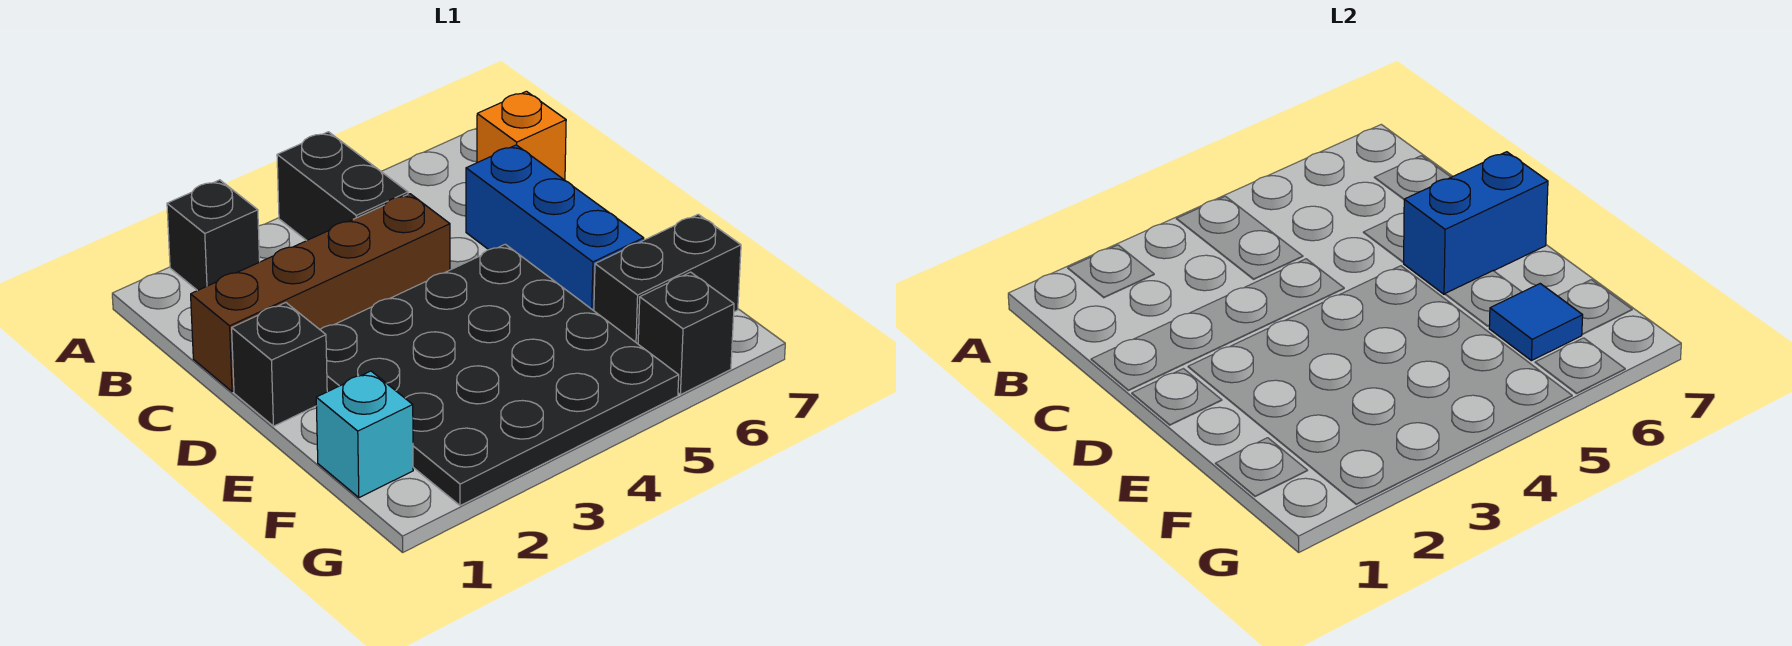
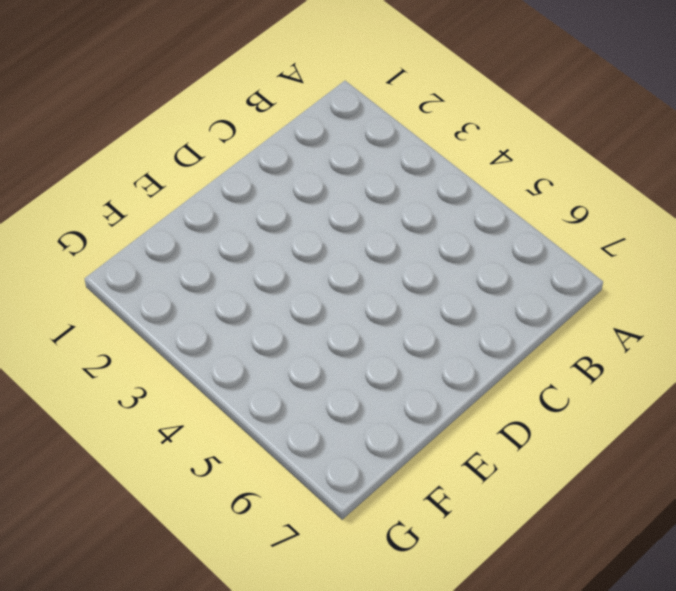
none -> black 1x1 brick [167,180,260,291]
none -> black 1x2 brick [277,132,408,241]
none -> orange 1x1 brick [477,91,566,180]

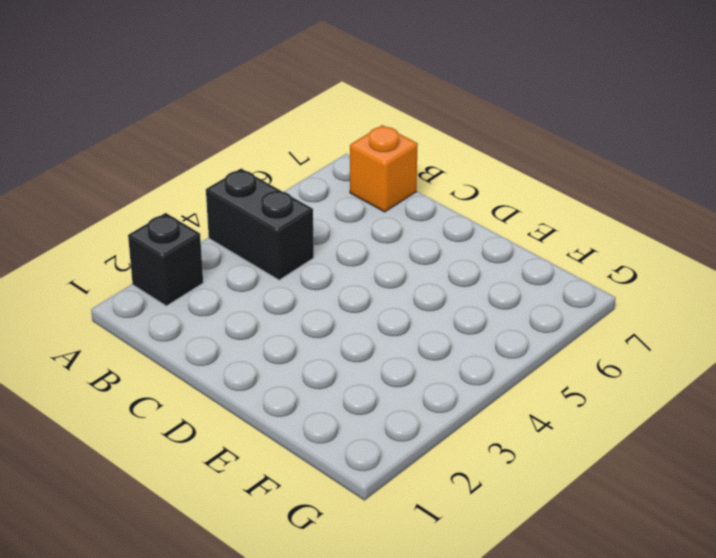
none -> brown 1x4 brick [191,194,450,392]
none -> blue 1x3 brick [466,145,644,311]
none -> black 1x1 brick [232,303,327,426]

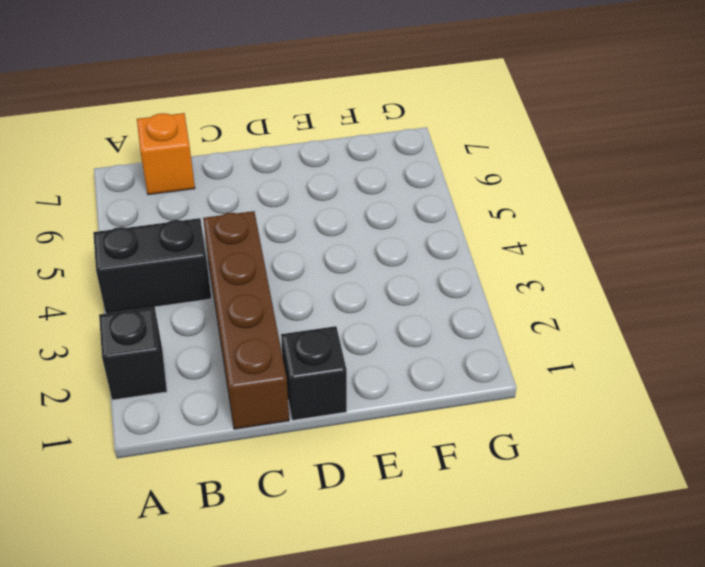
none -> blue 1x3 brick [466,145,644,311]
none -> black 4x4 plate [320,244,679,506]
none -> cyan 1x1 brick [316,371,413,498]

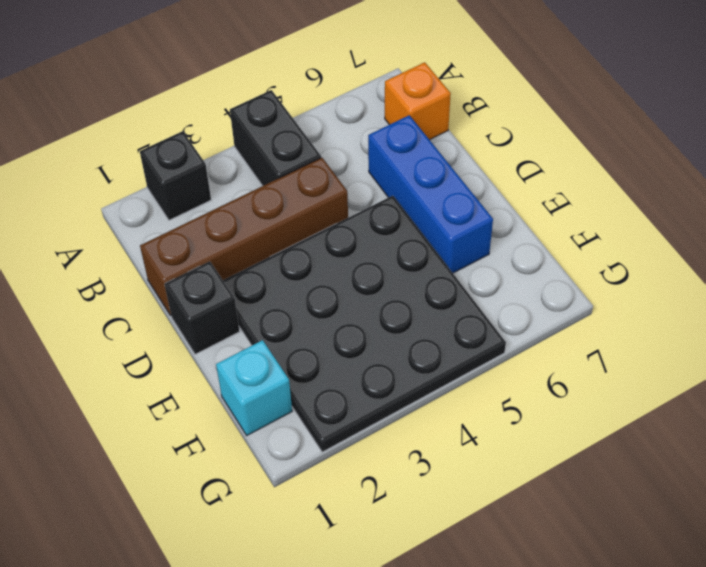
none -> black 1x2 brick [594,214,741,344]
none -> black 1x1 brick [638,272,734,395]
none -> blue 1x2 brick [1404,152,1548,294]

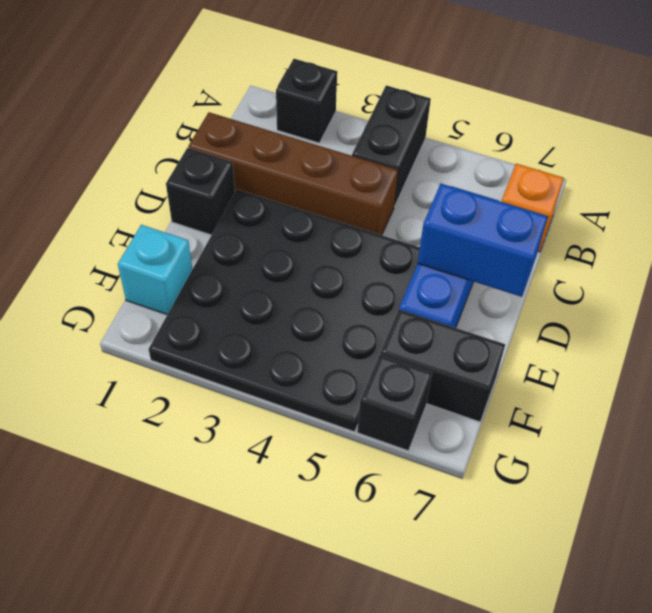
none -> blue 1x1 tile [1489,284,1583,361]

